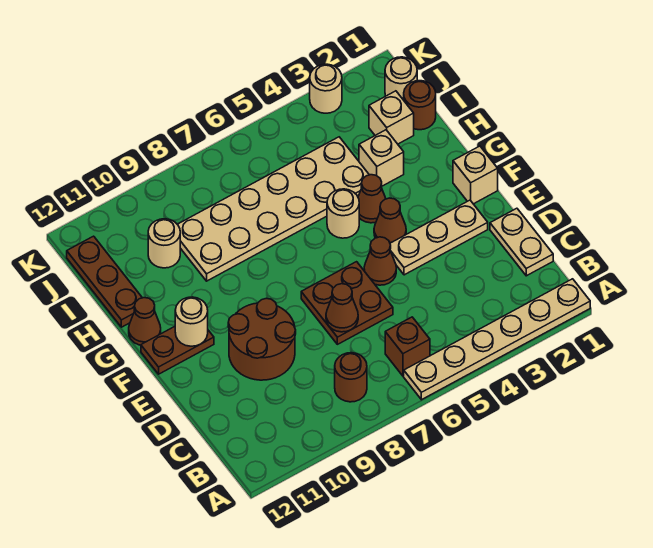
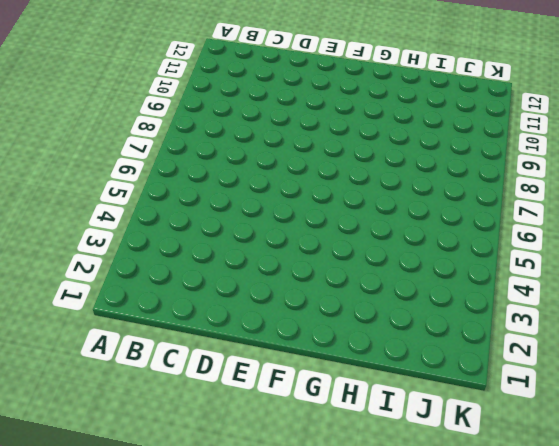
none -> tan 1x6 plate [404,279,590,400]
none -> brown 1x1 brick [385,317,430,376]
none -> brown 1x1 round brick [335,353,367,402]

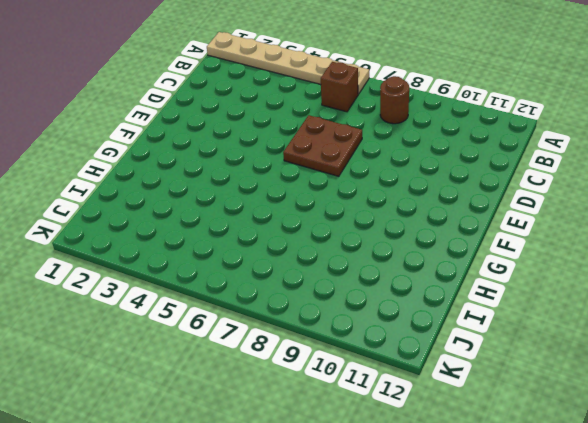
none -> tan 1x2 plate [490,208,553,276]
none -> brown 2x2 round brick [228,298,296,380]
none -> tan 1x3 plate [390,200,488,275]

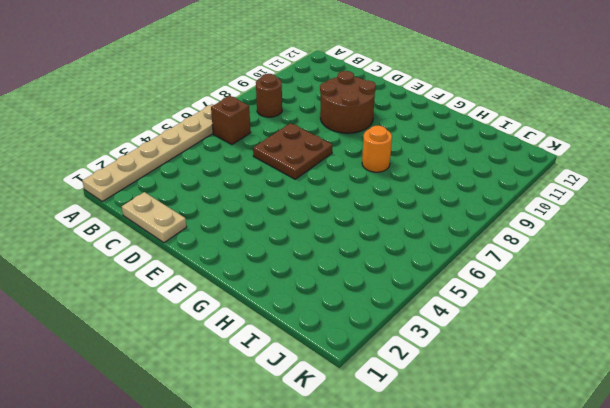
orange 1x1 round brick [362,126,392,172] -> none
none -> tan 1x3 plate [390,200,488,275]
none -> brown 1x1 cone [364,237,396,285]
none -> tan 1x1 brick [453,146,498,204]

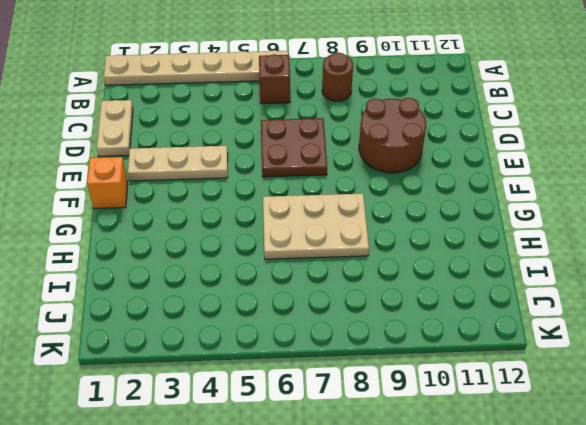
orange 1x1 brick [87,157,128,209] -> tan 1x1 brick [453,146,498,204]
tan 2x3 plate [263,194,369,259] -> tan 2x6 plate [177,137,369,281]
none -> brown 1x1 cone [364,237,396,285]
none -> brown 1x1 cone [374,198,406,243]
none -> brown 1x2 plate [141,327,214,374]

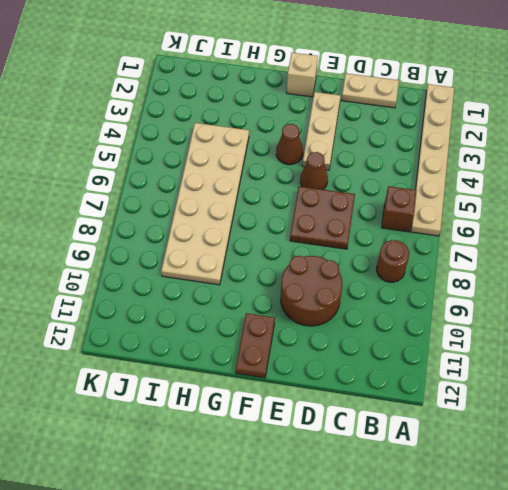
none -> brown 1x1 cone [358,175,386,223]
none -> tan 1x1 round brick [327,189,359,238]
none -> brown 1x1 cone [129,298,161,345]

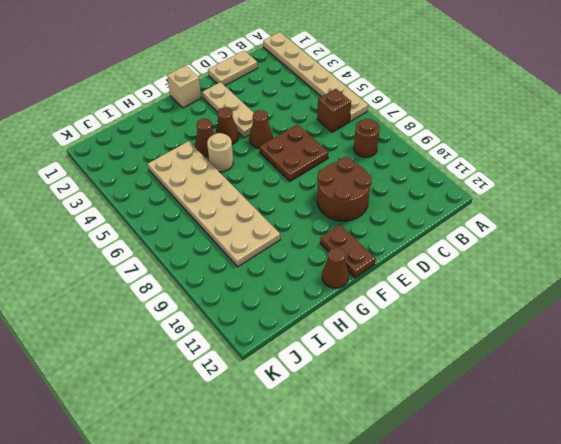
none -> tan 1x1 brick [359,130,404,186]
none -> brown 1x3 plate [67,236,142,327]
none -> brown 1x1 round brick [404,81,436,130]

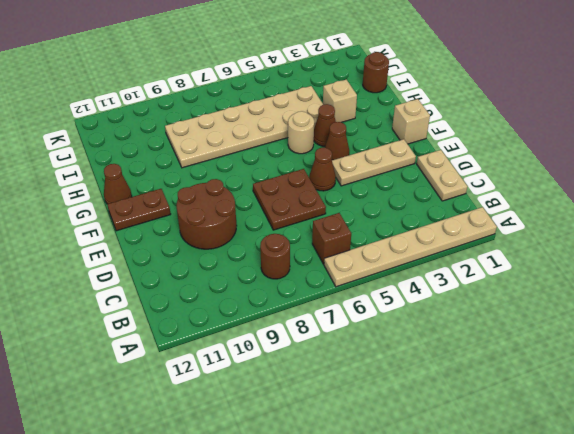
none -> brown 1x3 plate [67,236,142,327]
none -> tan 1x1 brick [369,91,414,144]
none -> tan 1x1 round brick [148,219,180,268]

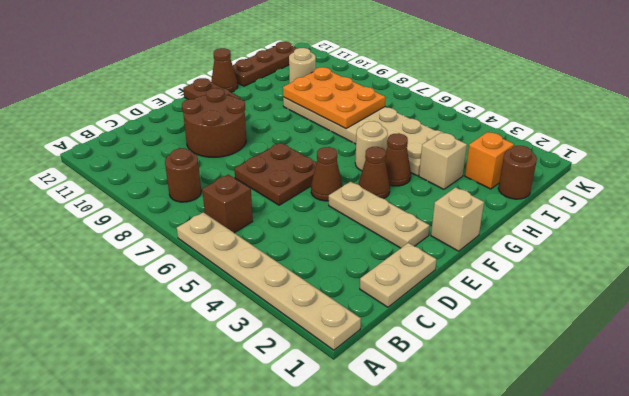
orange 2x3 plate [283,67,385,129] -> none
orange 1x1 brick [465,132,514,189] -> tan 1x1 brick [369,91,414,144]
none -> tan 1x1 round brick [385,57,417,100]
none -> tan 1x1 round brick [310,64,342,113]
none -> brown 1x1 cone [326,284,358,332]

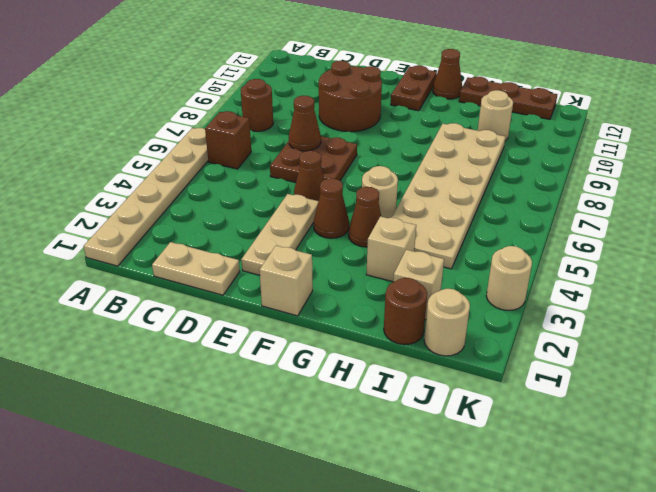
none -> tan 1x1 round brick [175,297,208,346]

